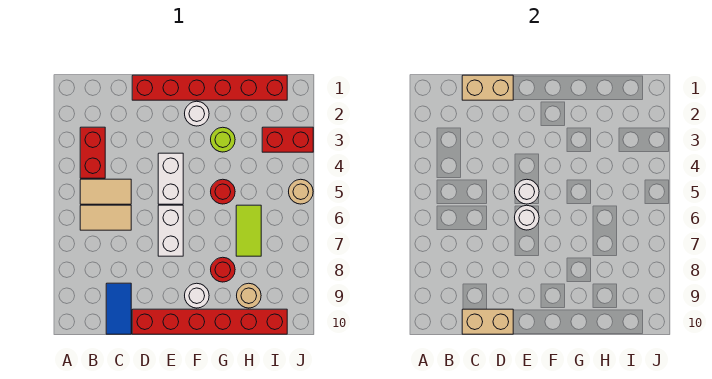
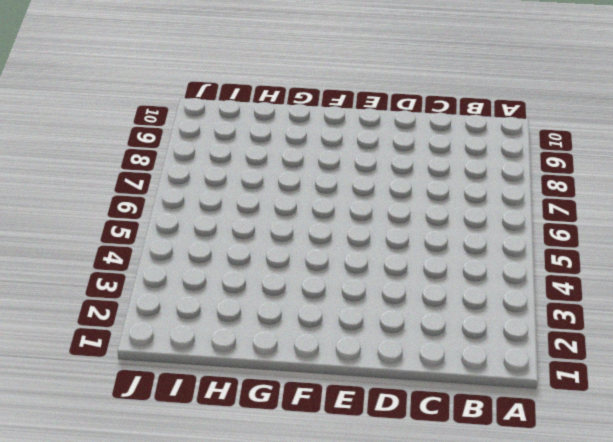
none -> red 1x2 brick [80,127,105,178]
none -> tan 1x2 tile [80,179,131,204]
none -> tan 1x2 tile [80,205,131,230]

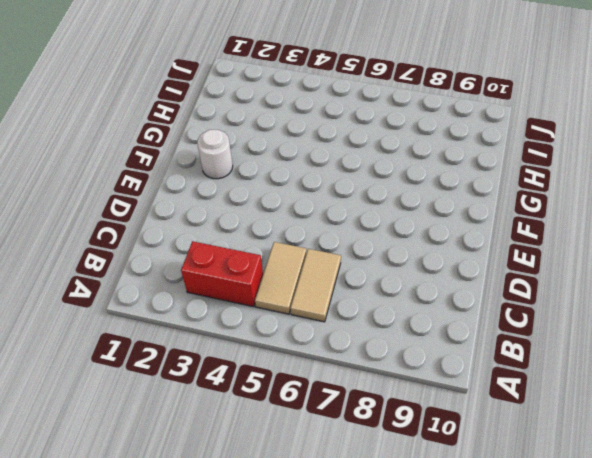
none -> blue 1x2 tile [106,283,131,334]
none -> red 1x6 brick [132,75,287,100]
none -> red 1x6 brick [132,309,287,334]

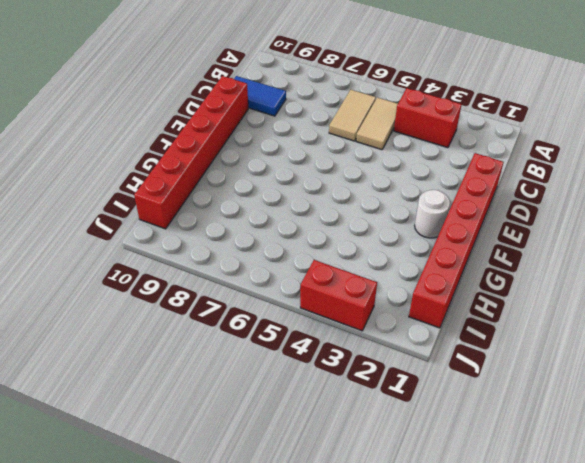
red 1x2 brick [300,260,377,331] -> red 1x2 brick turned to [262,127,313,152]
none -> white 1x2 brick [158,153,183,204]
none -> white 1x2 brick [158,205,183,256]
none -> white 1x1 round brick [185,283,209,308]

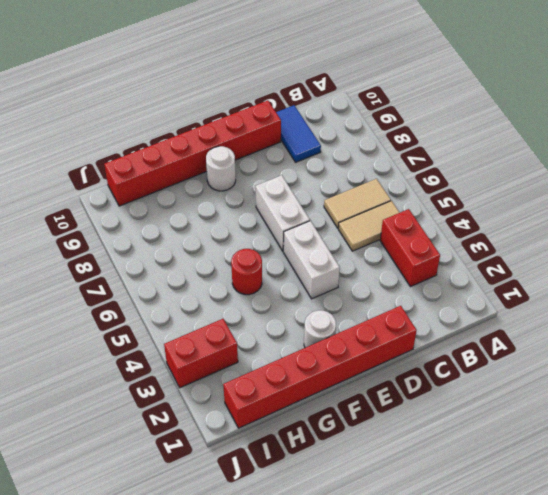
none -> lime 1x1 round brick [211,127,235,152]
none -> red 1x1 round brick [211,257,235,282]
none -> lime 1x2 tile [236,205,261,256]

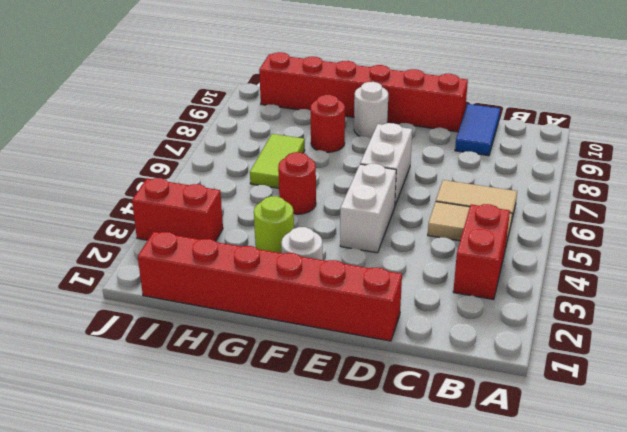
none -> tan 1x1 round brick [237,283,261,308]
none -> tan 1x1 round brick [289,179,313,204]
none -> tan 1x2 brick [462,75,513,100]

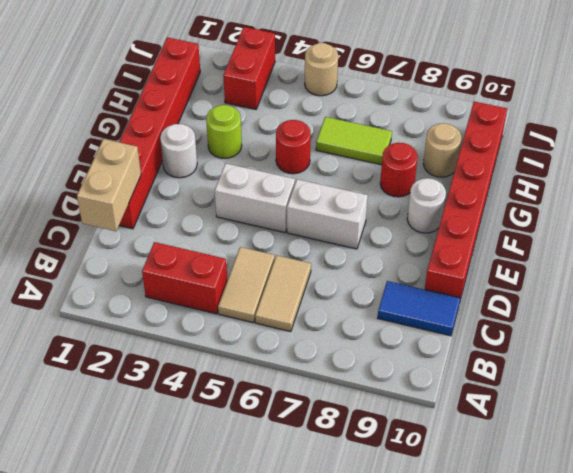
none -> tan 1x2 brick [462,309,513,334]
none -> white 1x1 round brick [515,179,539,204]
none -> white 1x1 round brick [515,205,539,230]

